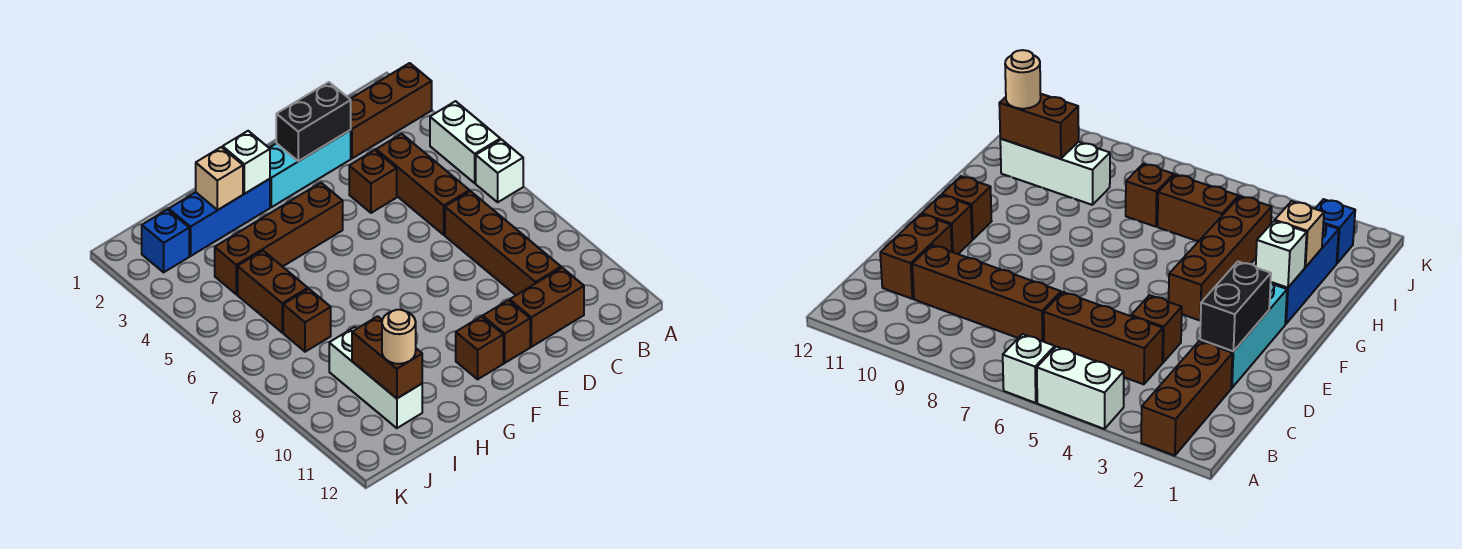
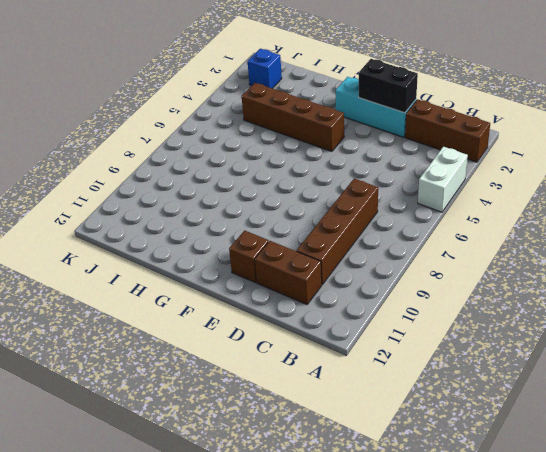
none -> white 1x1 brick [476,139,523,202]
none -> brown 1x3 brick [376,134,469,235]
none -> brown 1x1 brick [349,150,397,213]

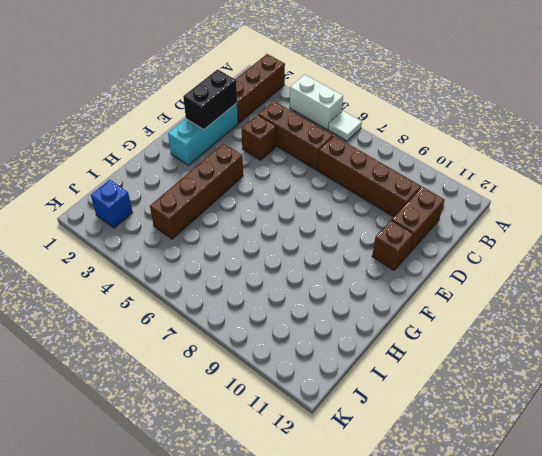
white 1x1 tile [328,111,362,141] -> white 1x1 brick [476,139,523,202]
none -> brown 1x1 brick [456,317,503,379]
none -> blue 1x3 brick [169,179,270,256]
none -> brown 1x2 brick [238,251,308,332]

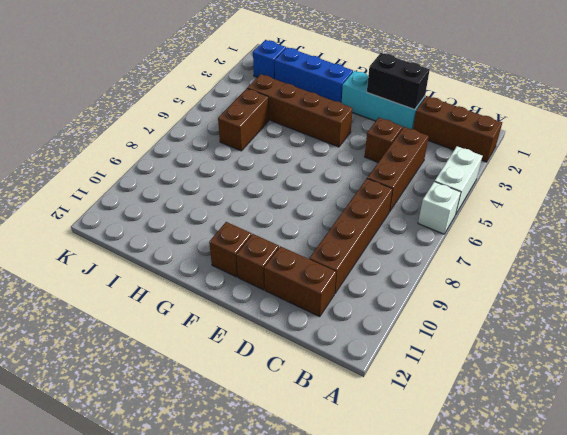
none -> brown 1x1 brick [283,289,331,352]
none -> white 1x3 brick [329,327,422,428]
none -> white 1x1 brick [223,131,270,194]

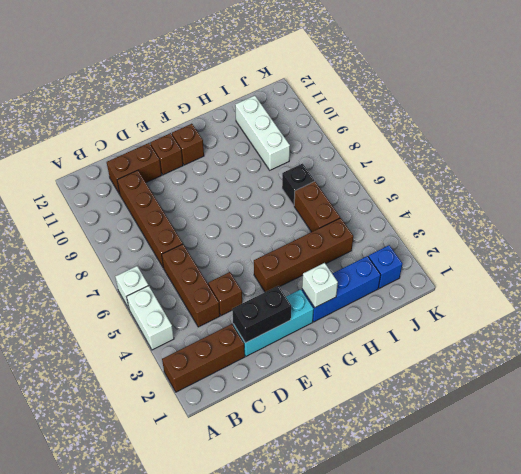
black 1x1 brick [282,164,315,205] -> brown 1x1 brick [283,289,331,352]
none -> tan 1x1 brick [196,147,243,210]
none -> brown 1x2 brick [352,316,422,398]
none -> tan 1x1 round brick [382,310,416,364]

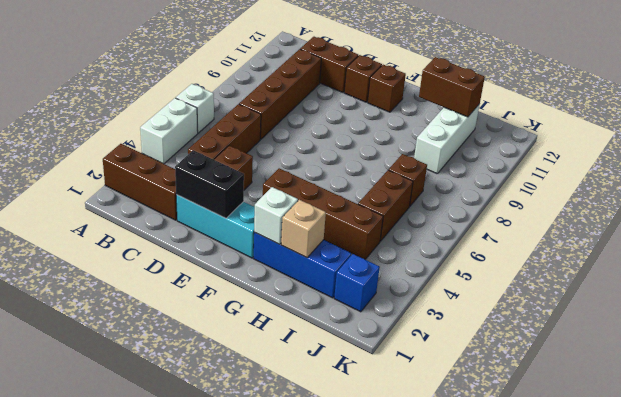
brown 1x2 brick [419,57,485,117] -> brown 1x2 brick turned to [352,316,422,398]
none -> tan 1x1 round brick [382,310,416,364]

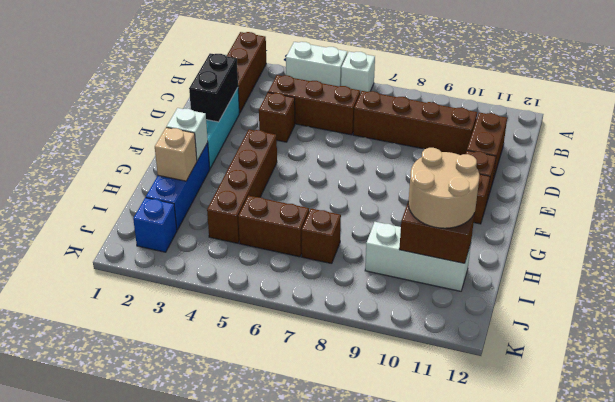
tan 2x2 round brick [408,148,479,228] -> tan 1x1 round brick [382,310,416,364]

